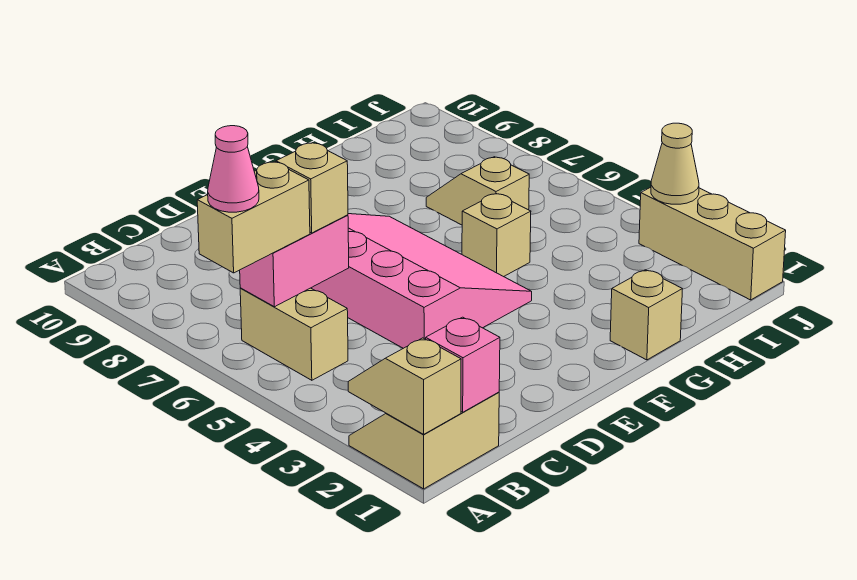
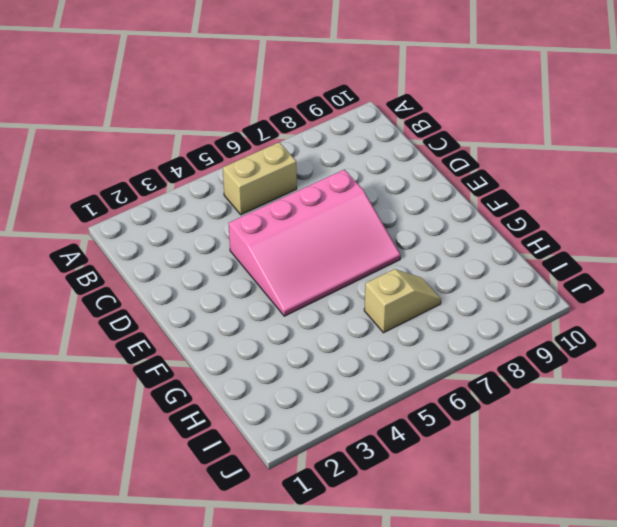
none -> tan 2x2 slope [349,392,499,489]
none -> tan 1x1 brick [610,270,682,360]
none -> tan 1x1 brick [462,194,531,277]

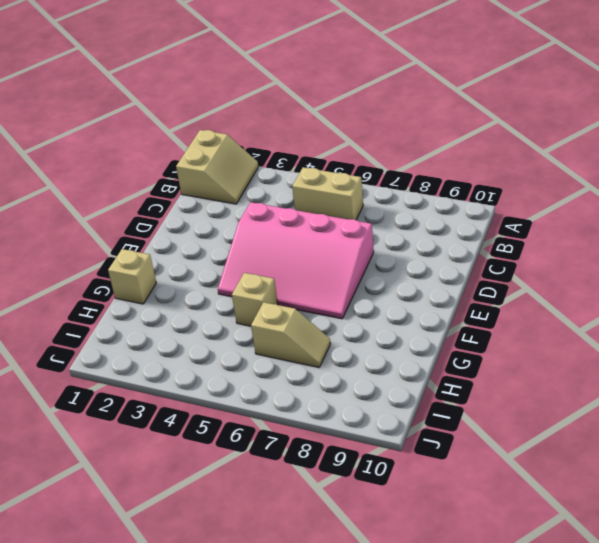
none -> tan 1x3 brick [639,187,786,300]
none -> tan 1x2 slope [348,338,461,434]
none -> pink 1x1 brick [426,317,500,412]

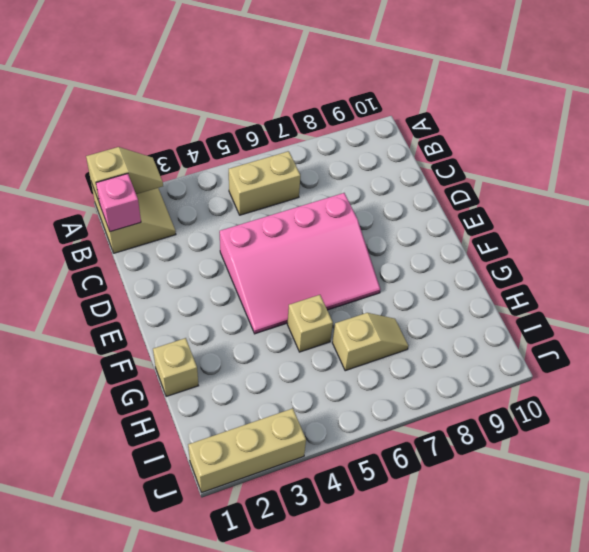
none -> pink 1x2 brick [240,215,349,307]
none -> tan 1x1 cone [651,123,699,204]
none -> tan 1x2 brick [197,162,310,273]

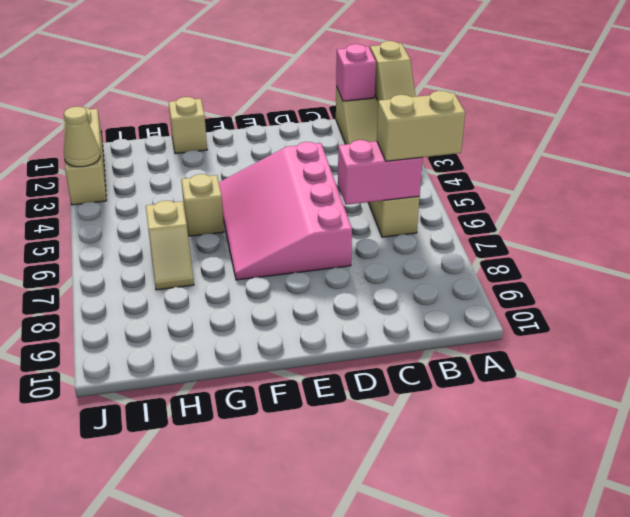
none -> tan 1x1 brick [276,143,348,233]
none -> pink 1x1 cone [208,126,259,212]

